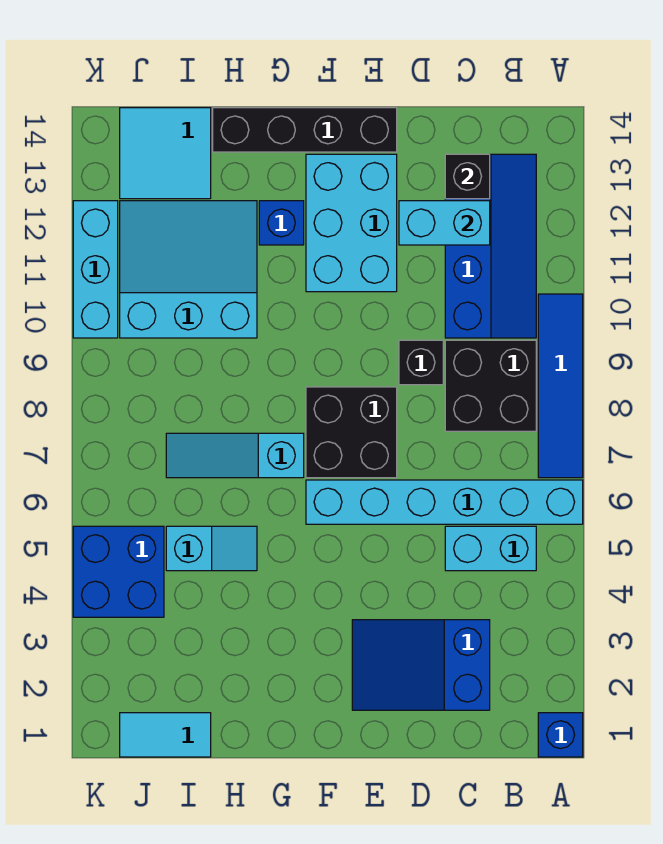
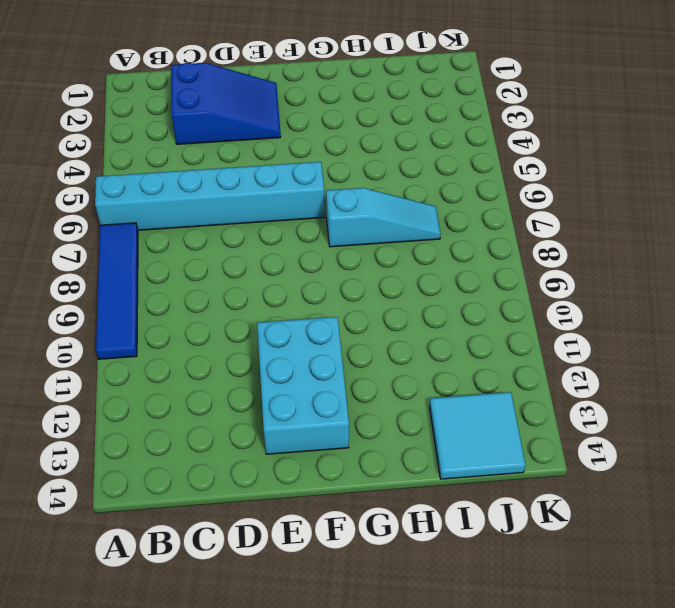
none -> blue 1x1 brick [538,713,583,757]
none -> cyan 1x2 brick [445,526,536,571]
none -> black 2x2 brick [445,340,536,431]

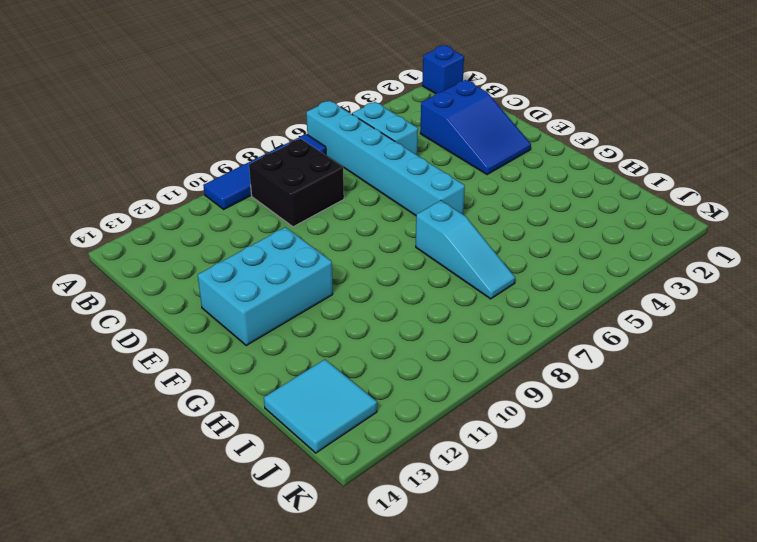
none -> blue 2x4 slope [445,154,536,338]
none -> black 1x1 brick [399,340,443,385]
none -> black 2x2 brick [306,387,397,478]

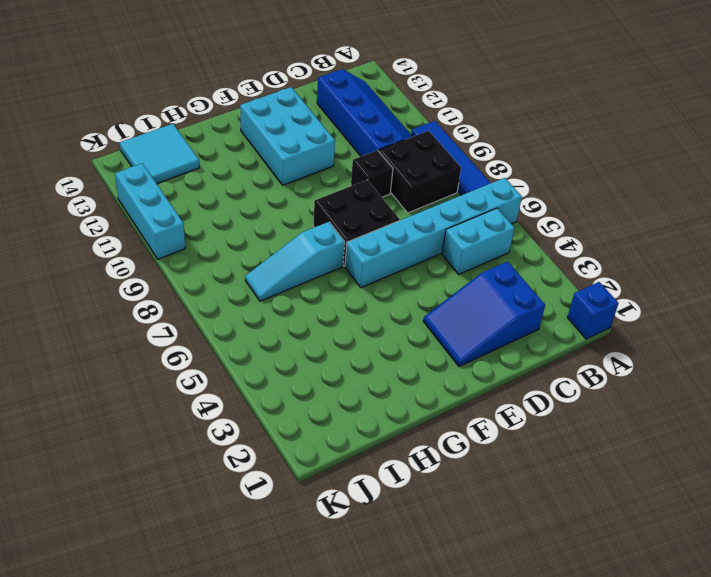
none -> black 1x4 brick [213,108,397,152]
none -> blue 1x1 brick [259,201,304,245]
none -> cyan 1x2 slope [166,526,257,571]

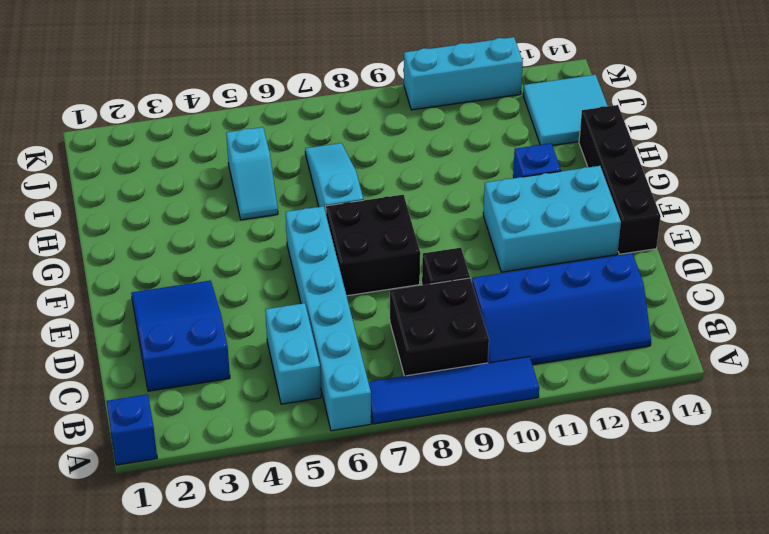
none -> cyan 3x3 slope [120,201,257,338]
none -> cyan 1x2 tile [120,713,211,757]
none -> blue 2x2 brick [73,526,164,617]

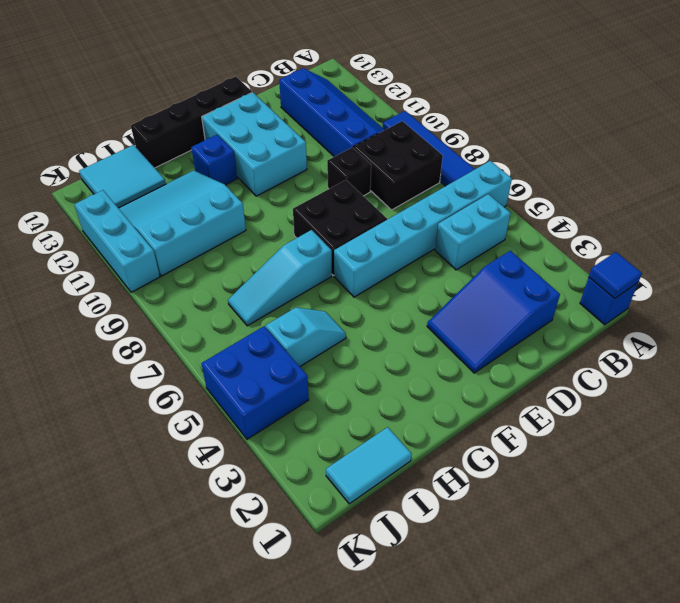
blue 1x1 tile [589,252,642,299] -> none
none -> cyan 1x2 brick [399,201,490,245]
none -> black 1x1 brick [445,154,490,199]

